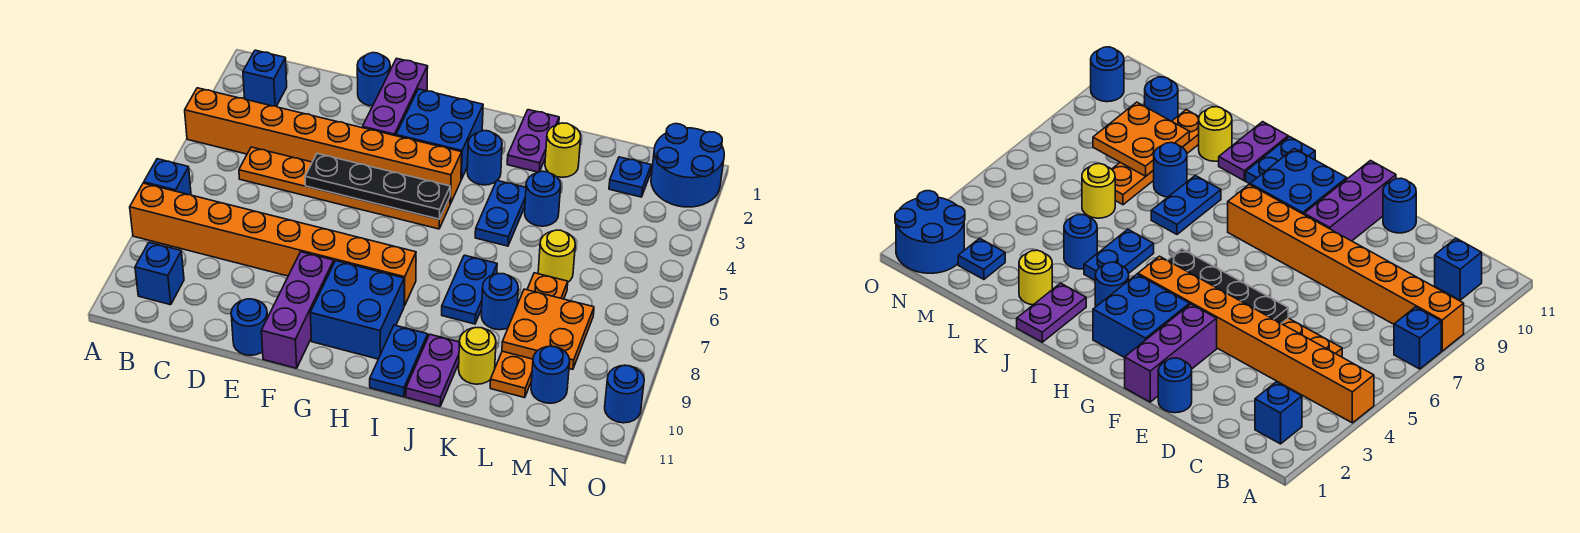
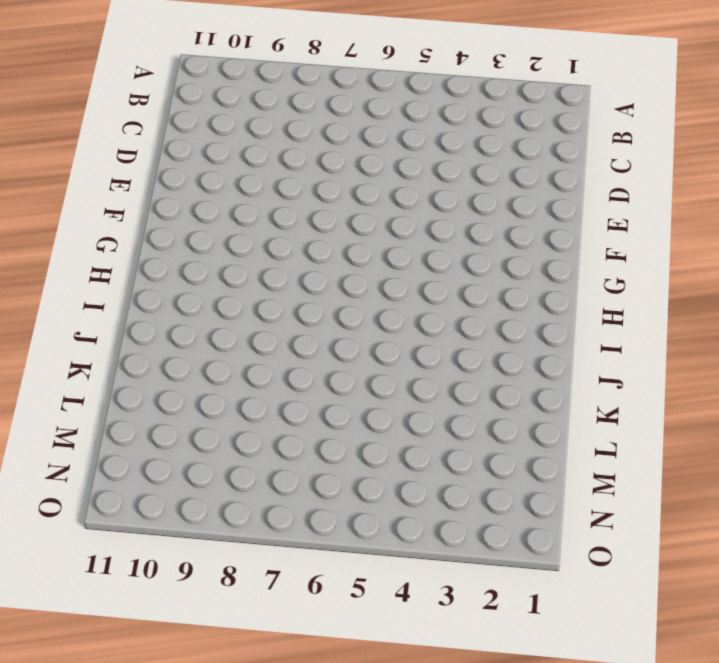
none -> orange 1x8 brick [185,88,462,204]
none -> blue 1x1 brick [144,159,191,195]
none -> orange 1x8 brick [130,183,416,306]
none -> blue 1x1 brick [243,50,287,106]

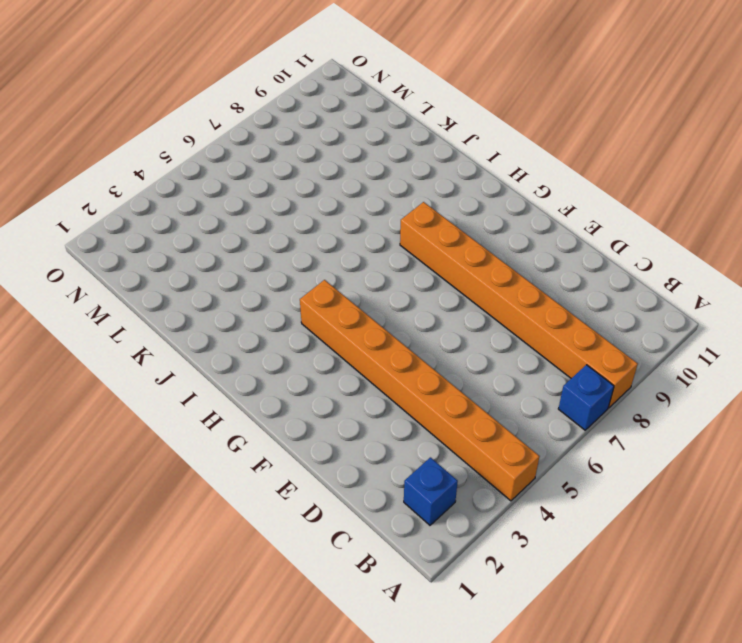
none -> blue 1x1 brick [135,242,184,305]
none -> orange 1x6 plate [239,147,450,229]
none -> blue 1x1 round brick [357,53,390,106]
none -> blue 1x1 round brick [231,299,268,355]

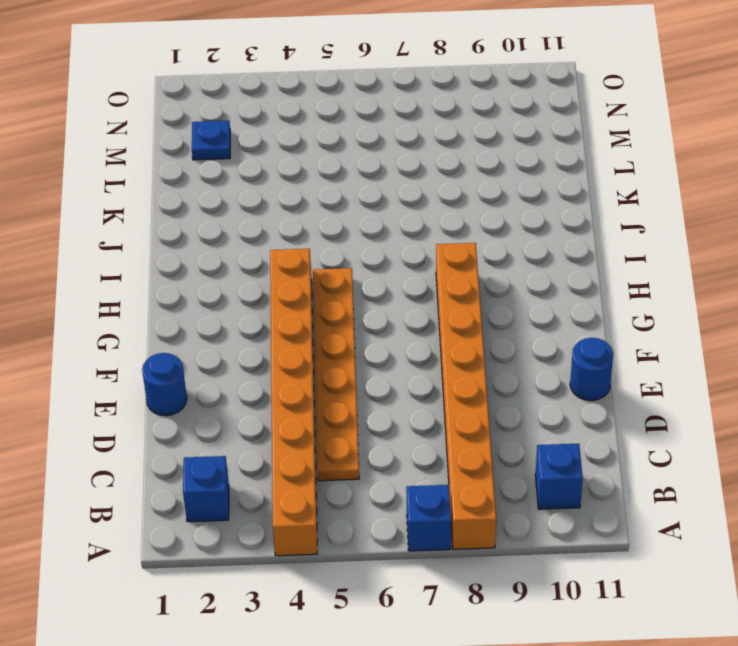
none -> purple 1x3 brick [363,58,428,136]
none -> purple 1x3 brick [261,252,334,368]
none -> blue 2x2 brick [396,89,483,180]
none -> blue 2x2 brick [310,261,404,359]

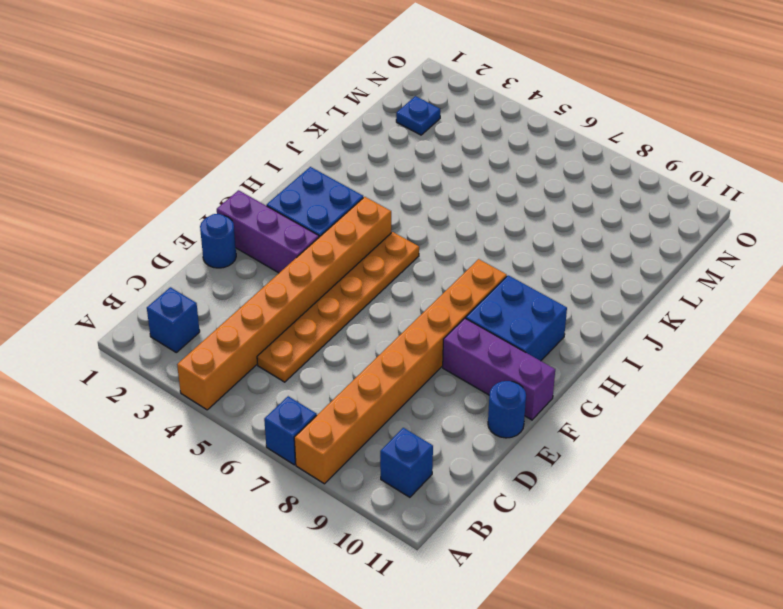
none -> blue 1x1 round brick [467,131,502,185]
none -> blue 1x2 plate [370,325,428,397]
none -> purple 1x2 plate [507,110,559,172]
none -> blue 1x2 plate [475,180,526,246]

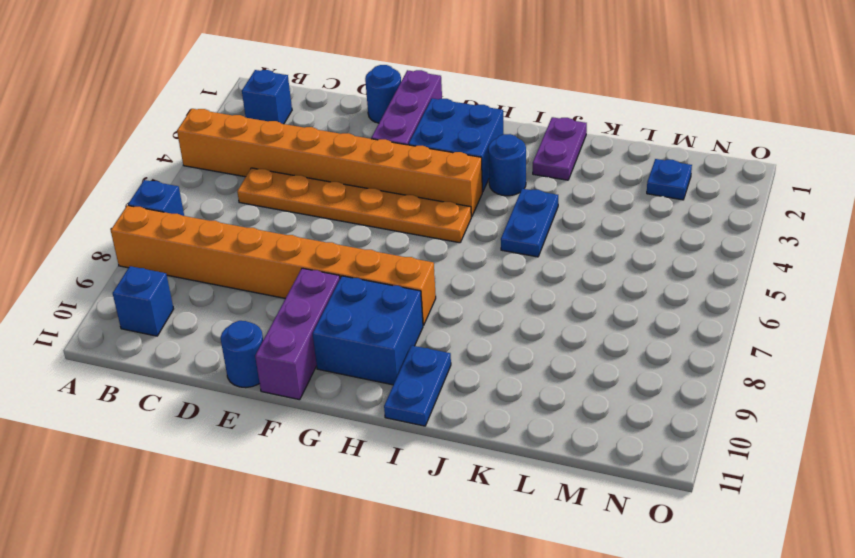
none -> blue 1x2 plate [442,255,497,324]
none -> purple 1x2 plate [406,334,459,406]
none -> yellow 1x1 round brick [545,123,581,177]
none -> blue 1x1 round brick [525,171,561,226]

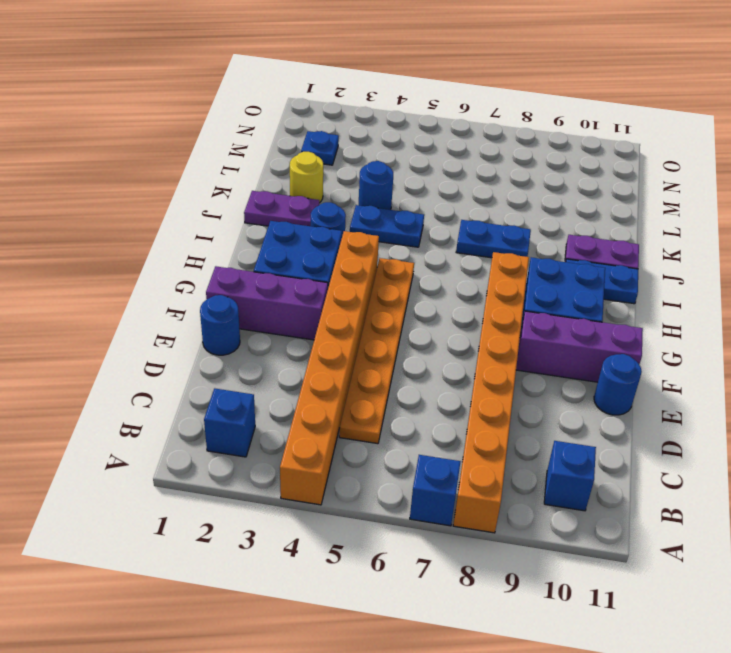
none -> blue 1x1 round brick [481,274,518,330]
none -> yellow 1x1 round brick [459,327,496,384]
none -> yellow 1x1 round brick [538,230,575,282]
none -> orange 1x4 plate [490,273,568,398]

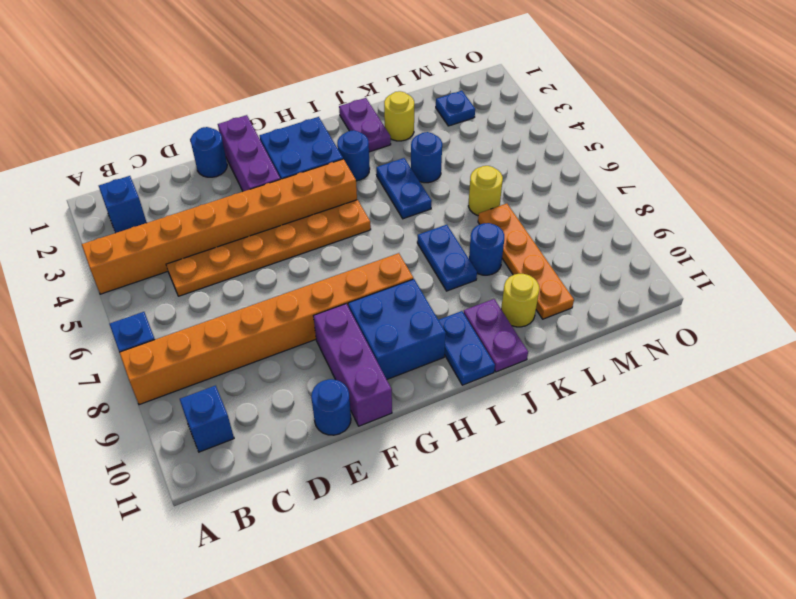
none -> blue 1x1 round brick [531,346,570,403]
none -> blue 2x2 round brick [651,124,724,207]
none -> blue 1x1 round brick [605,365,644,423]
none -> black 1x4 plate [305,154,450,219]

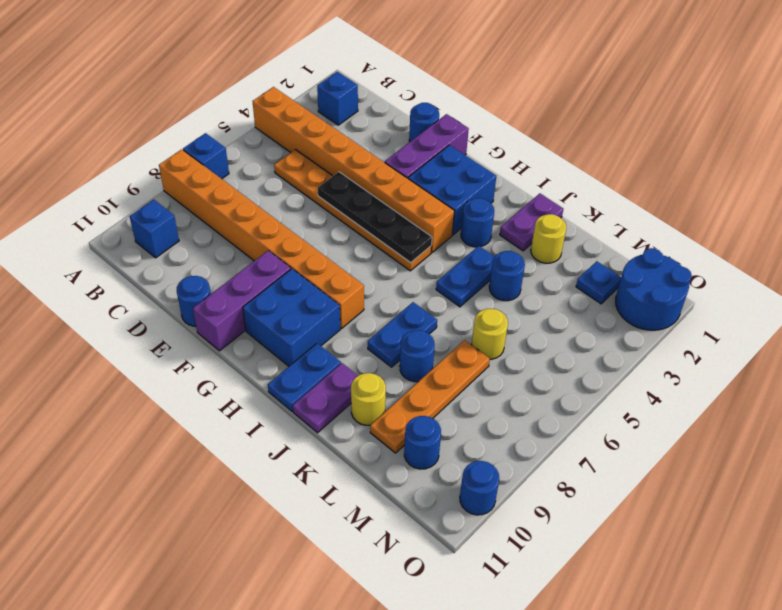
none -> orange 2x2 plate [502,289,594,369]

